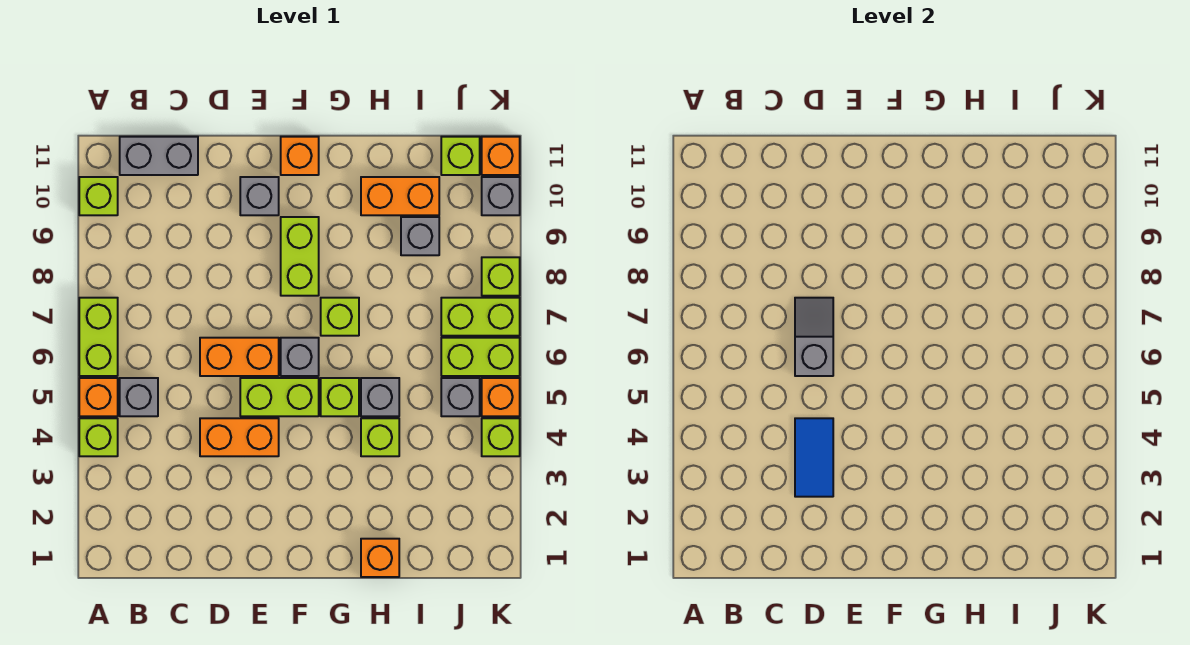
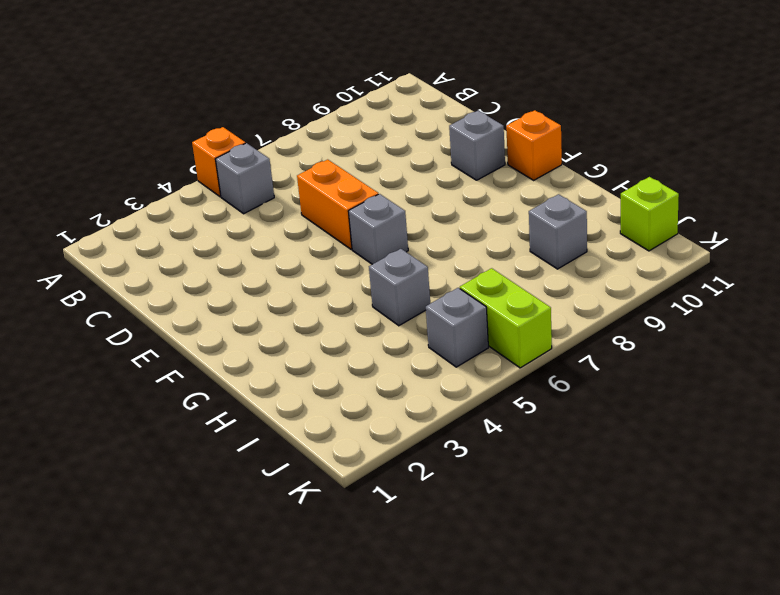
none -> lime 1x1 brick [79,418,118,456]
none -> lime 1x2 brick [79,298,118,376]
none -> lime 1x1 brick [79,177,118,215]
none -> grey 1x2 brick [120,137,198,175]

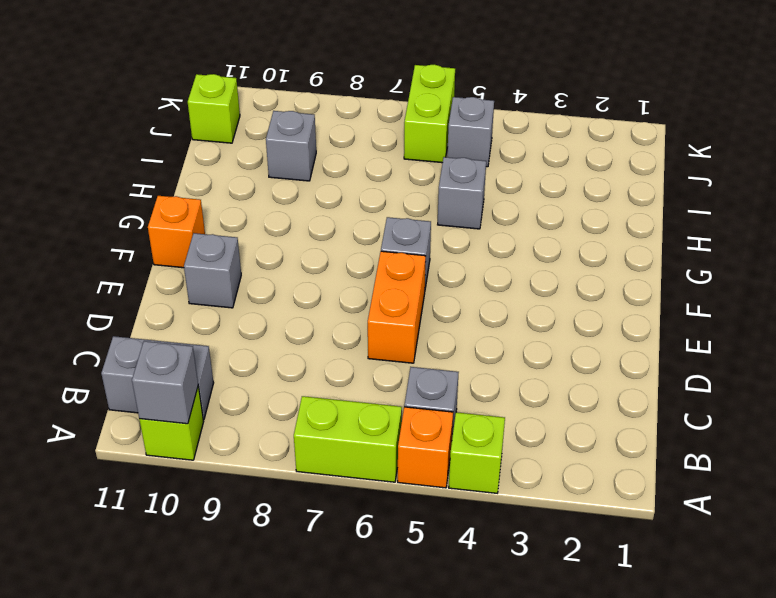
grey 1x1 brick [132,341,198,424] -> grey 1x1 brick moved to [482,177,520,215]
grey 1x2 brick [101,336,214,420] -> grey 1x2 brick turned to [120,137,198,175]
none -> orange 1x2 brick [200,418,279,456]
none -> lime 1x2 brick [240,378,319,416]
none -> lime 1x2 brick [281,217,319,296]
none -> lime 1x1 brick [321,378,359,416]

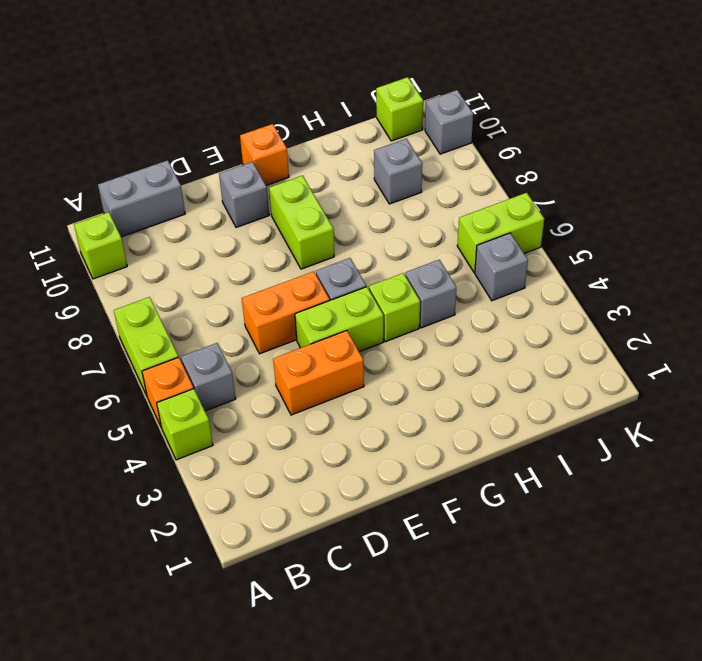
none -> lime 1x1 brick [321,298,359,336]
none -> orange 1x1 brick [361,539,399,577]
none -> lime 1x1 brick [361,418,399,456]
none -> orange 1x2 brick [361,177,439,215]

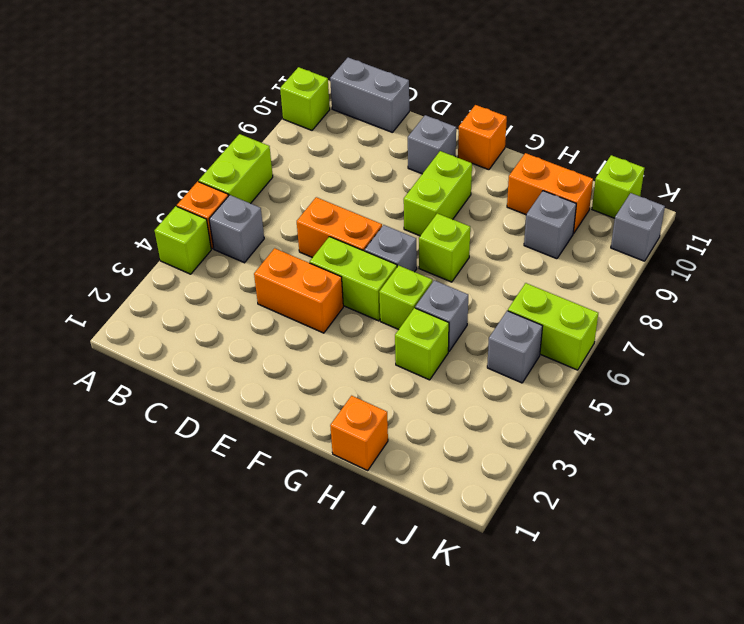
none -> lime 1x2 brick [441,298,520,336]
none -> lime 1x1 brick [482,418,520,456]
none -> orange 1x1 brick [482,378,520,416]
none -> lime 1x1 brick [482,257,520,296]

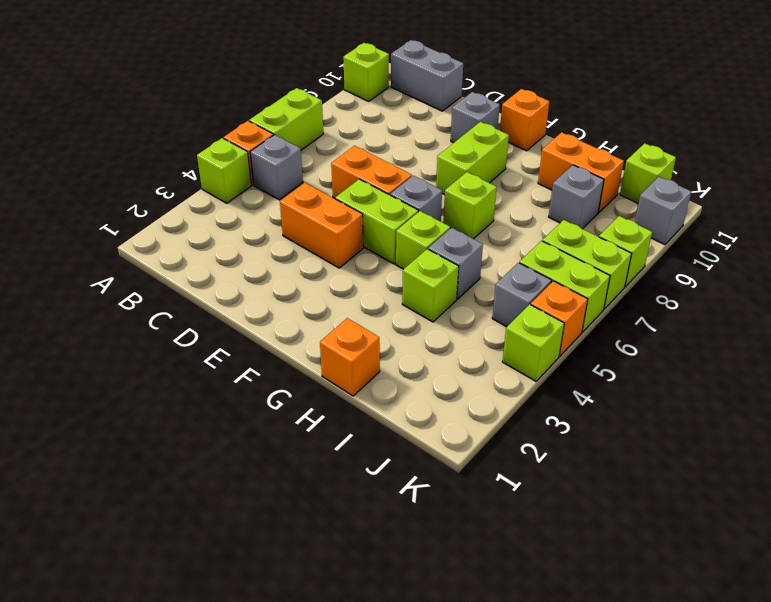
none -> orange 1x1 brick [482,137,520,175]
none -> blue 1x2 tile [795,418,833,497]
none -> grey 1x2 slope [795,298,833,376]

